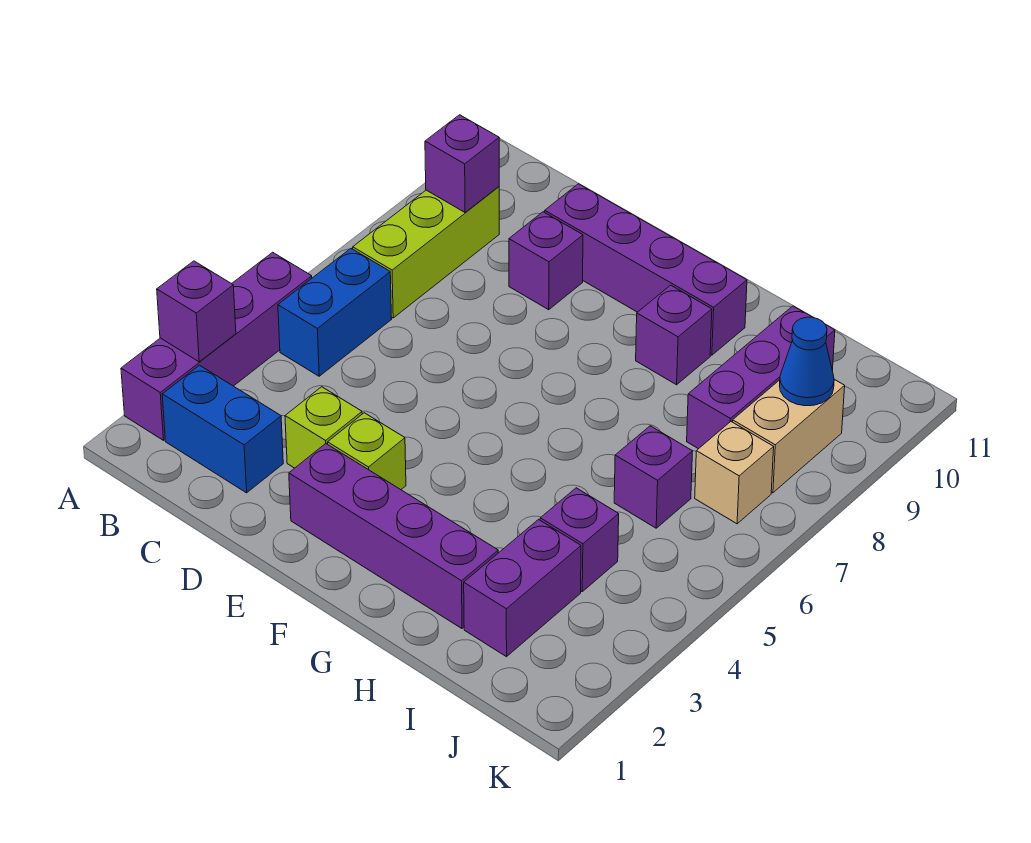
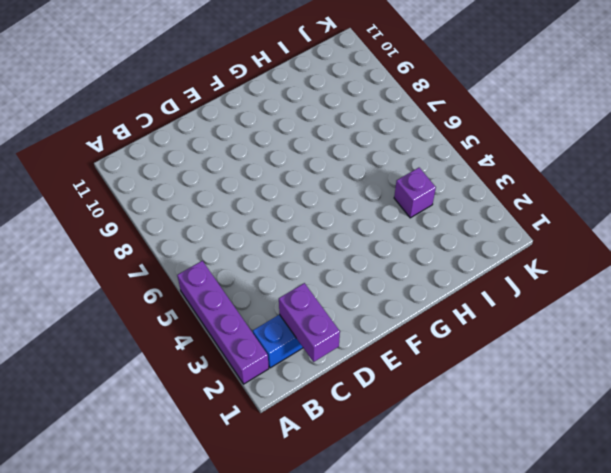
purple 1x2 brick [279,283,340,362] -> purple 1x2 brick moved to [464,520,581,657]
none -> blue 1x2 brick [278,249,392,376]
none -> lime 1x3 brick [353,187,499,318]
none -> lime 1x1 brick [285,387,362,468]

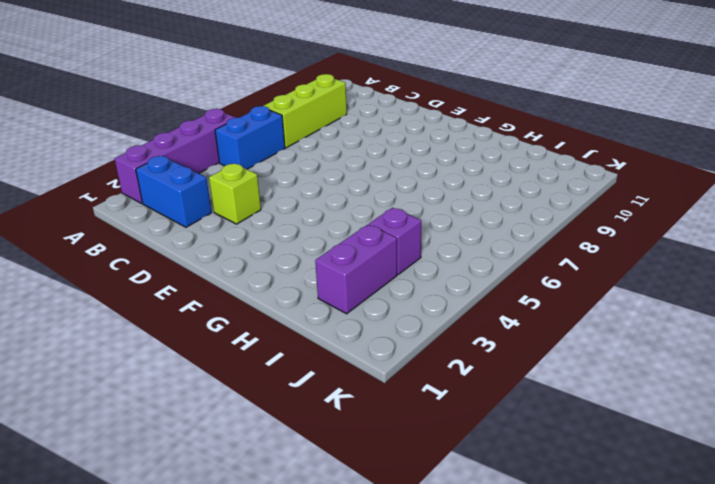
none -> purple 1x1 brick [509,212,583,310]
none -> purple 1x4 brick [545,184,747,355]
none -> purple 1x4 brick [289,444,498,628]

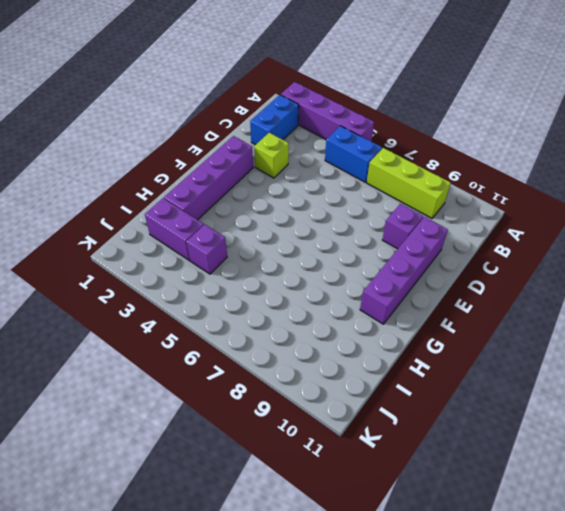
none -> lime 1x1 brick [328,413,406,490]
none -> purple 1x1 brick [636,285,712,385]
none -> purple 1x1 brick [614,426,693,528]

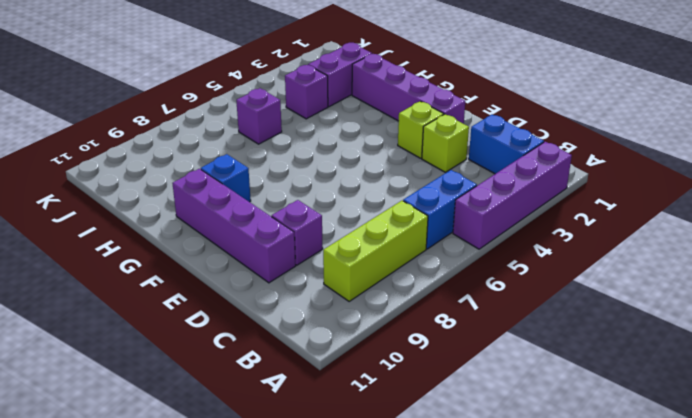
blue 1x1 brick [201,154,251,202] -> purple 1x1 brick [636,285,712,385]
none -> purple 1x3 brick [687,306,835,449]
none -> tan 1x1 brick [695,422,774,524]
none -> tan 1x2 brick [733,379,845,493]

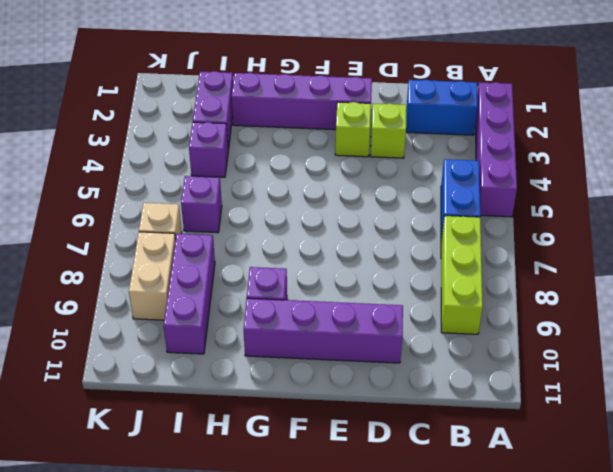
none -> purple 1x1 brick [509,212,583,310]
none -> purple 1x1 brick [157,261,236,362]
none -> purple 1x1 brick [425,115,499,212]

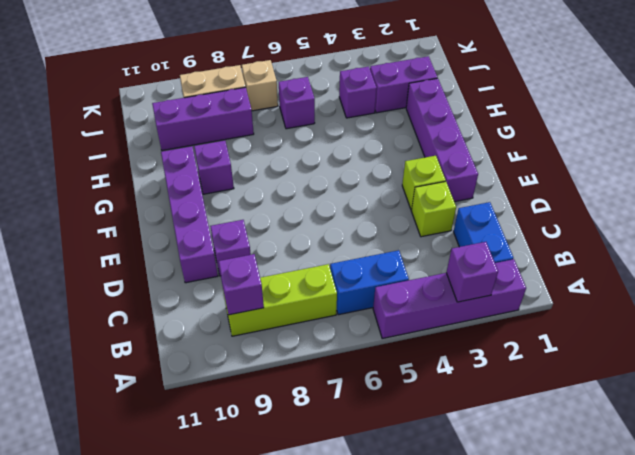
none -> blue 1x1 cone [780,317,834,406]

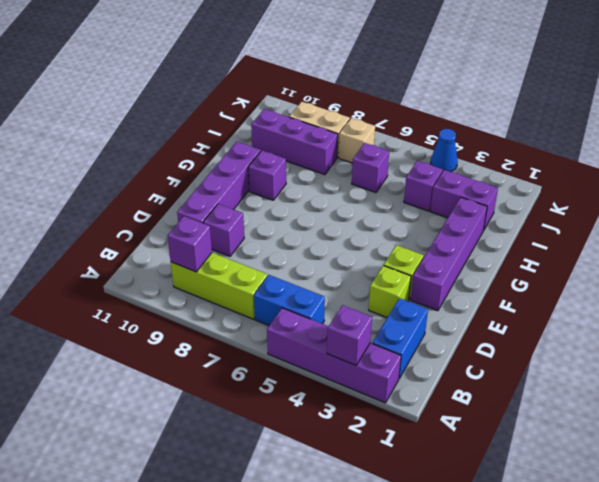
blue 1x1 cone [431,129,458,172] -> blue 1x1 cone moved to [780,317,834,406]

